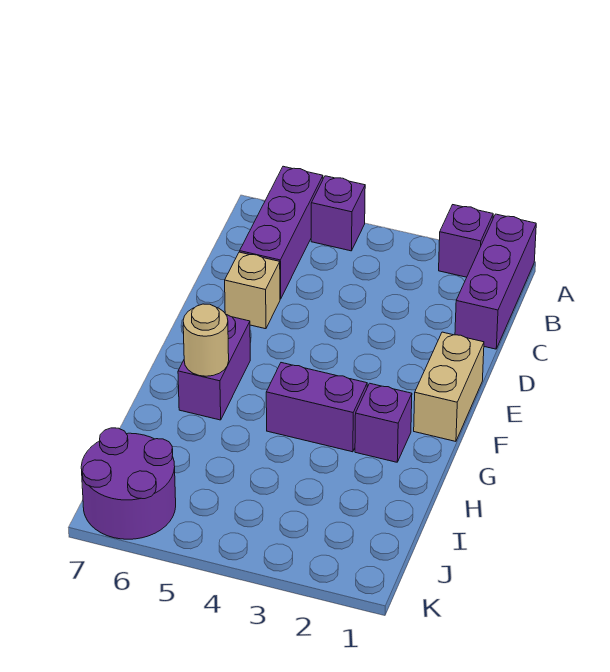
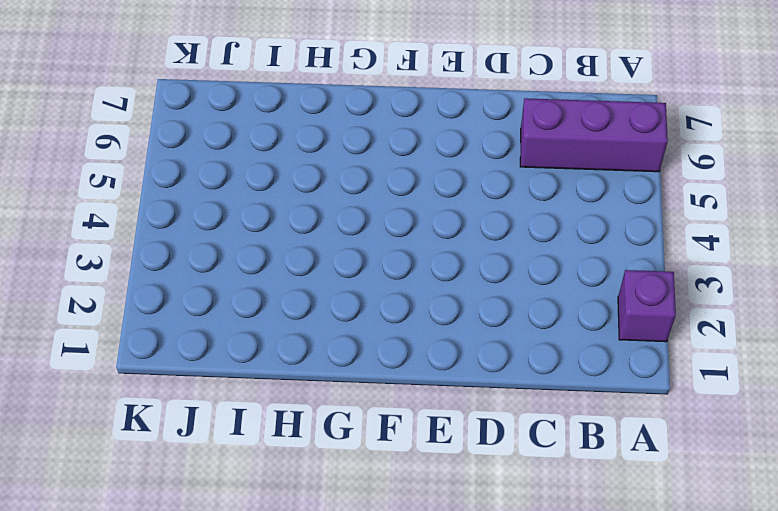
none -> purple 1x3 brick [455,214,536,349]
none -> purple 1x1 brick [311,176,365,251]

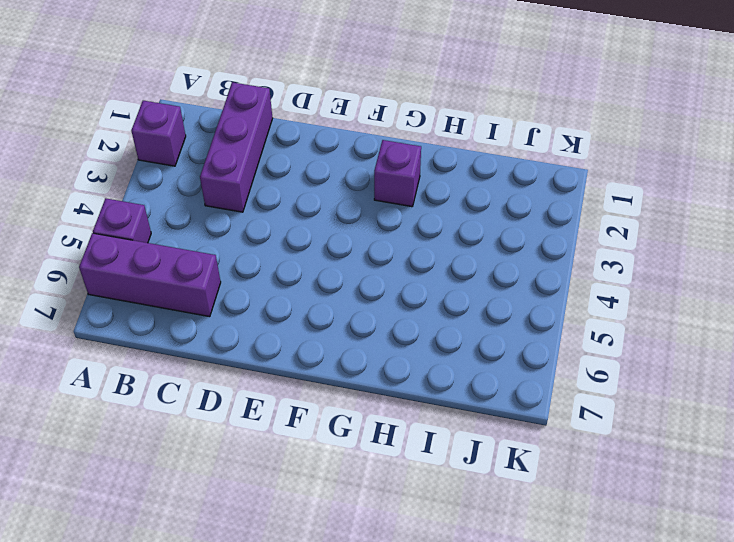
purple 1x3 brick [200,82,273,212] -> purple 1x3 brick turned to [455,214,536,349]
none -> tan 1x1 brick [225,252,280,329]
none -> tan 1x2 brick [414,332,484,441]

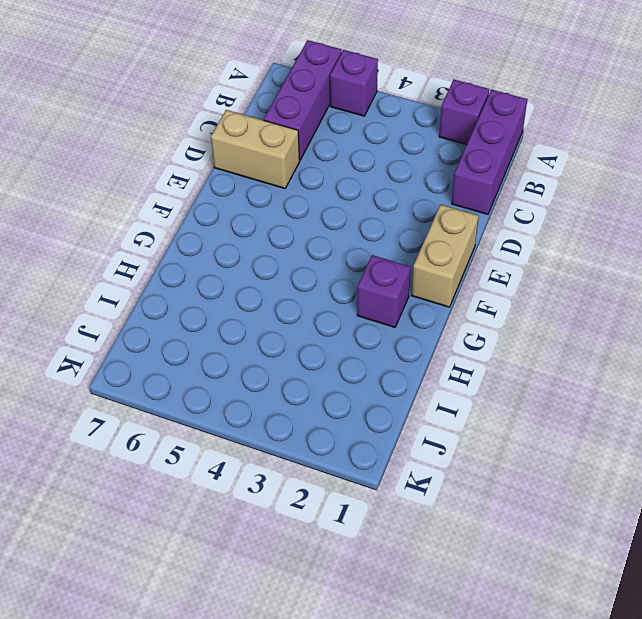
tan 1x2 brick [211,110,300,188] -> tan 1x1 brick [225,252,280,329]
none -> purple 1x2 brick [178,315,250,420]
none -> purple 1x2 brick [266,363,367,452]

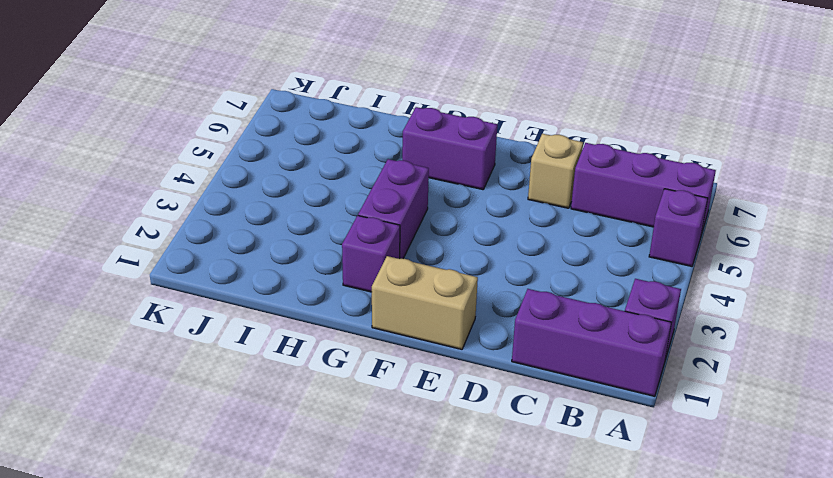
none -> purple 2x2 round brick [81,428,176,539]
none -> tan 1x1 round brick [183,304,229,376]

